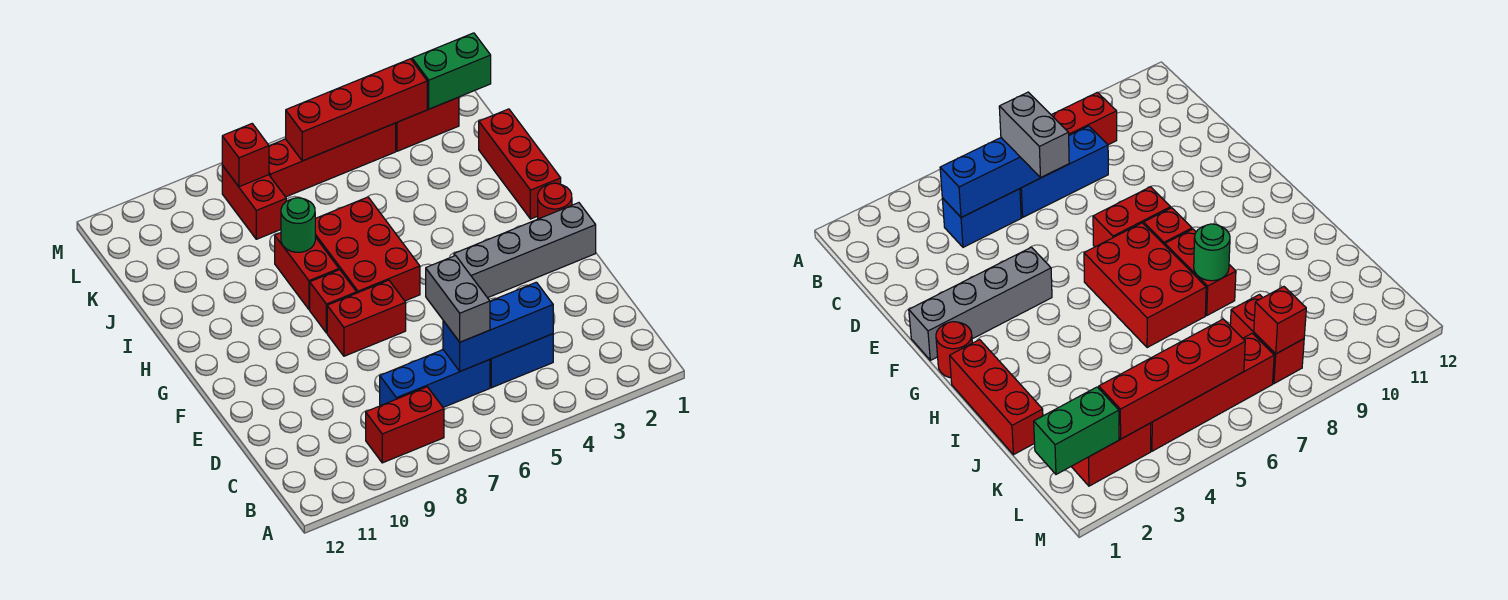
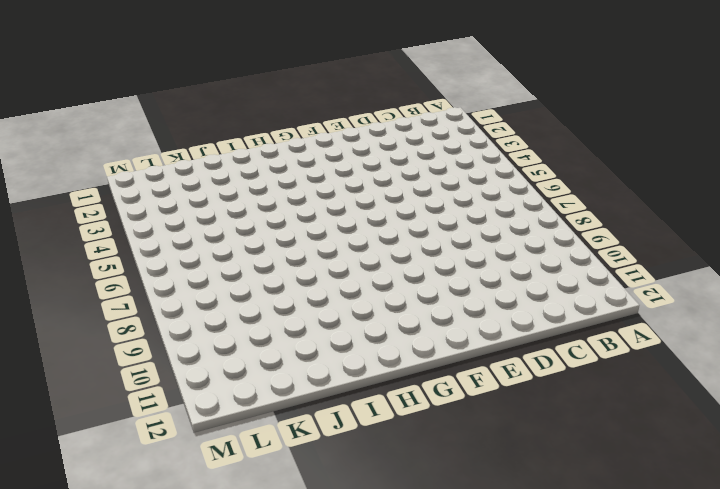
none -> red 1x2 brick [366,387,444,463]
none -> blue 1x2 brick [490,334,553,388]
none -> blue 1x3 brick [380,350,490,407]

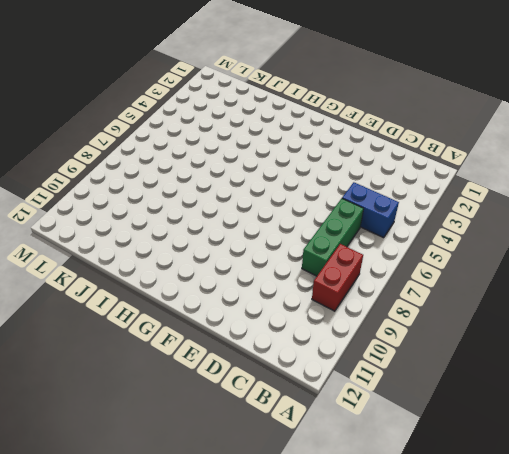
blue 1x2 brick [342,182,399,238] -> blue 1x2 brick turned to [490,334,553,388]
green 1x3 brick [302,199,364,276] -> blue 1x3 brick [380,350,490,407]
none -> grey 1x4 brick [454,203,596,298]
none -> red 1x2 brick [327,280,406,356]
none -> red 1x1 round brick [538,183,572,219]

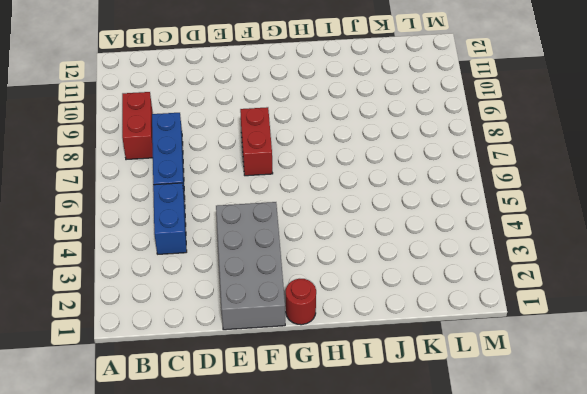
grey 2x4 brick [216,202,285,330] -> grey 1x4 brick [454,203,596,298]
none -> red 2x3 brick [315,197,420,301]
none -> red 1x1 brick [310,270,357,333]
none -> red 1x3 brick [479,109,561,219]

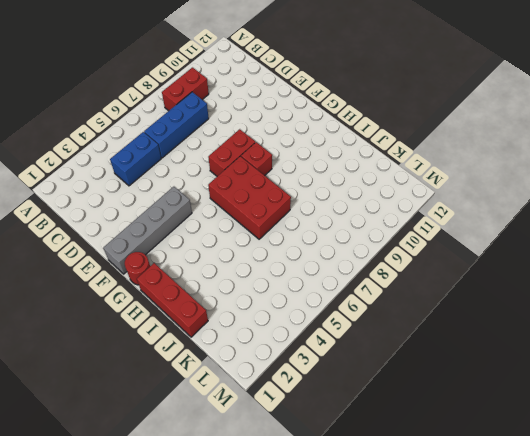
none -> red 1x2 brick [275,233,339,309]
none -> red 1x2 brick [222,165,286,239]
none -> red 1x2 brick [396,97,459,151]

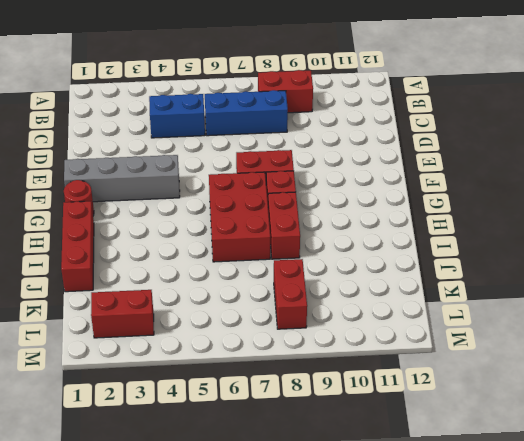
none -> red 1x4 brick [269,123,396,197]
none -> blue 1x3 brick [443,282,553,371]
none -> green 1x1 round brick [281,198,315,252]

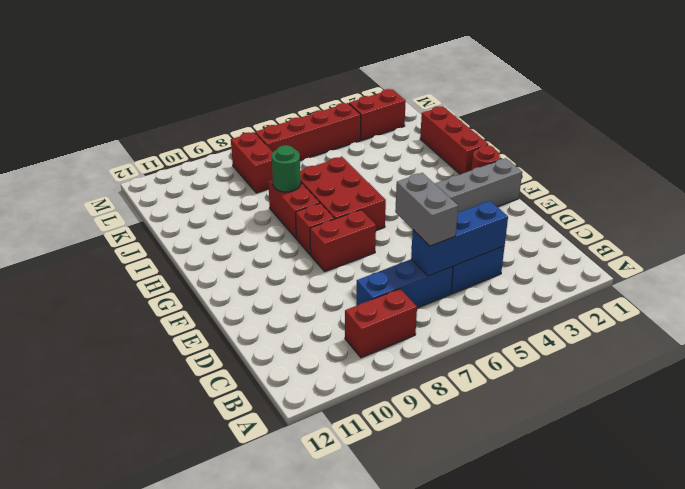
none -> green 1x2 brick [412,33,491,109]
none -> red 1x4 brick [286,59,427,161]
none -> red 1x1 brick [222,124,269,187]

